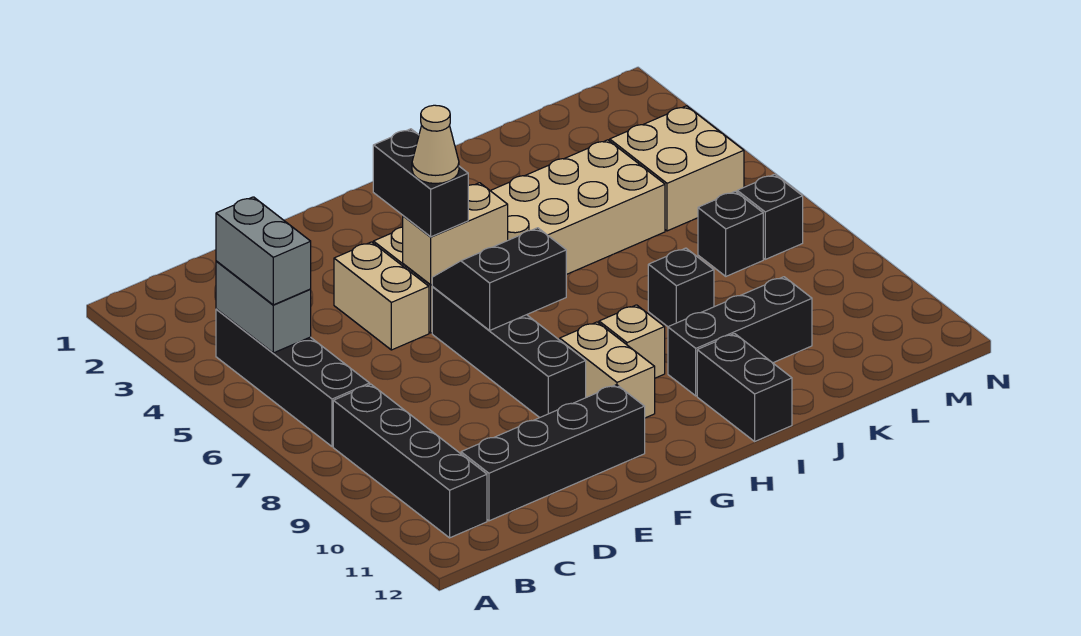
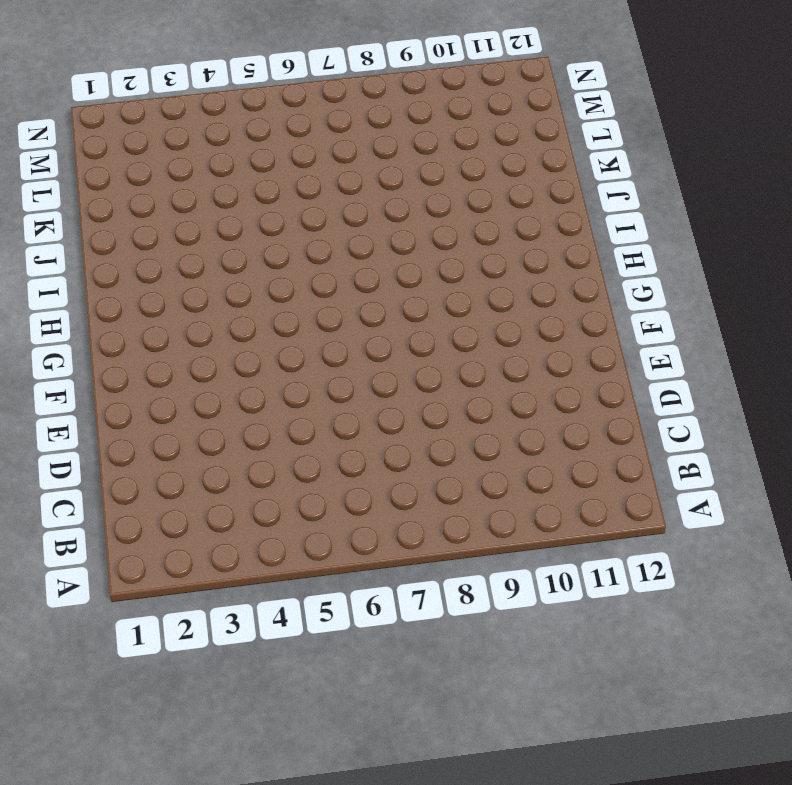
none -> black 1x4 brick [216,309,370,447]
none -> black 1x4 brick [333,384,487,538]
none -> black 1x4 brick [461,385,645,521]

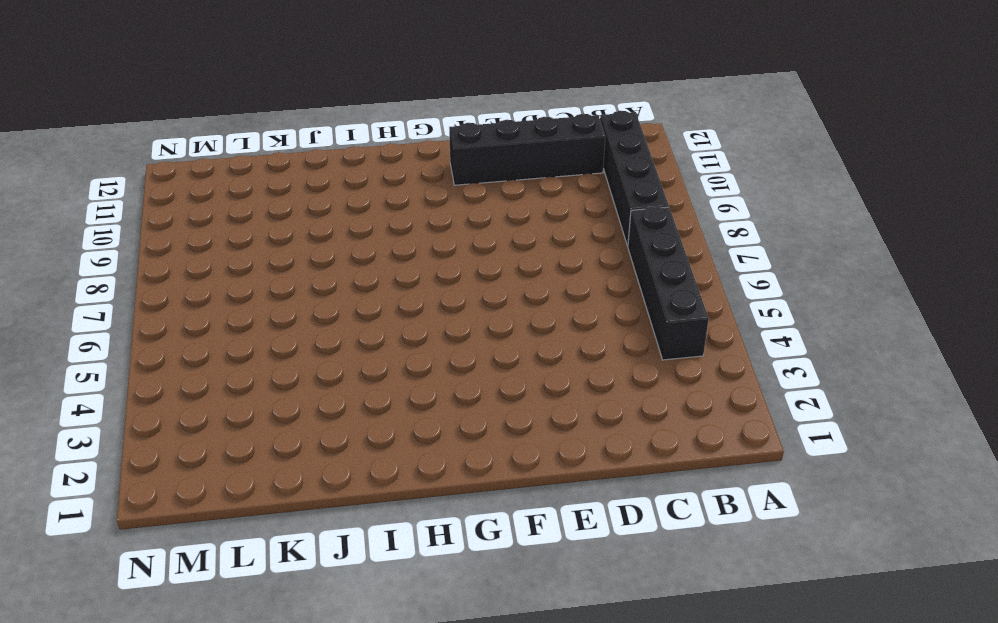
none -> tan 1x2 brick [334,242,429,350]
none -> tan 2x6 brick [373,140,665,333]
none -> black 1x4 brick [432,287,586,418]

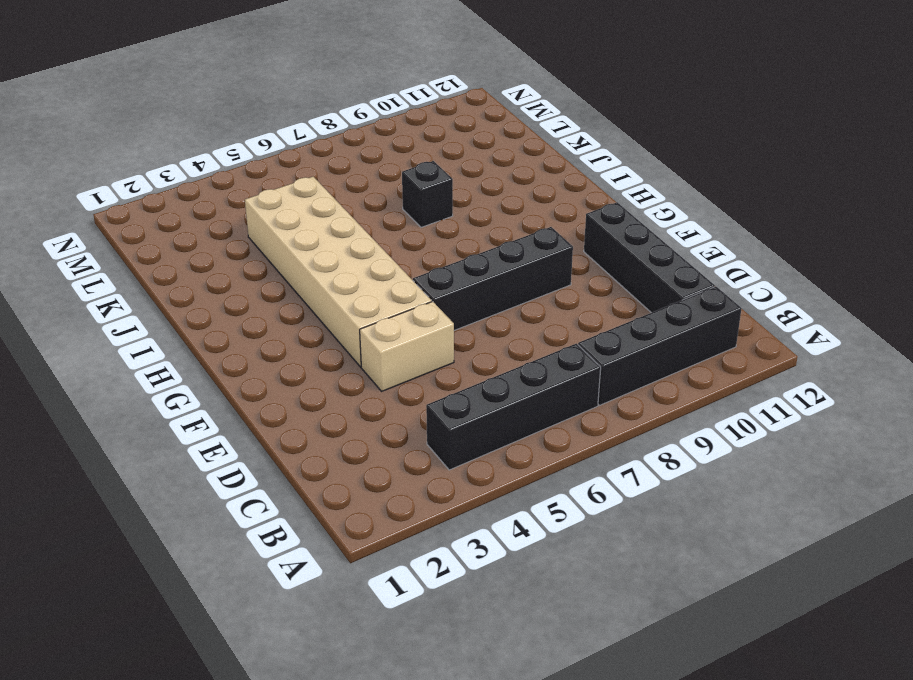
none -> tan 1x2 brick [560,322,655,418]
none -> tan 1x1 brick [599,305,665,378]
none -> black 1x3 brick [668,277,812,396]

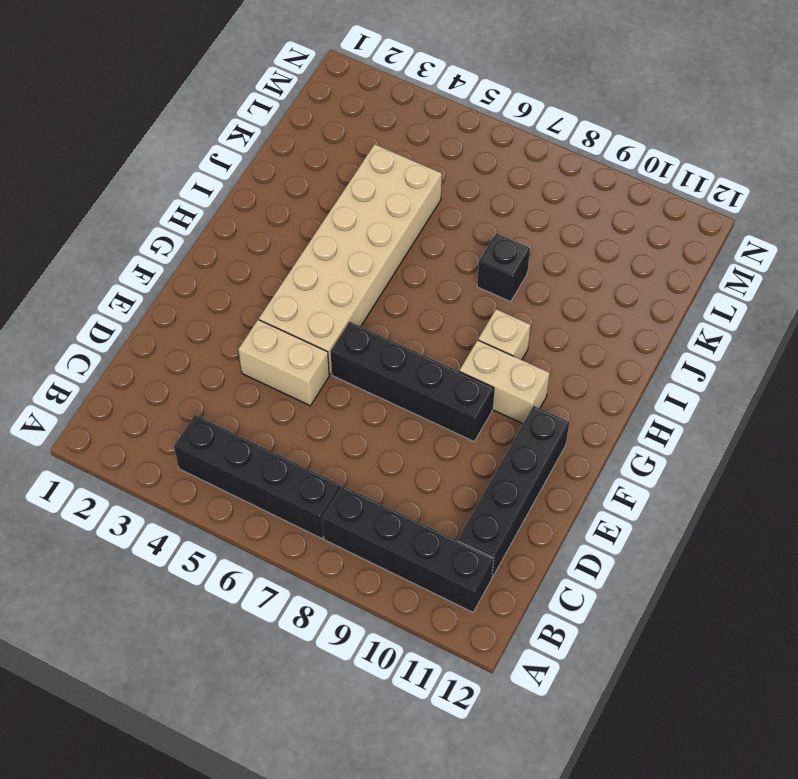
none -> black 1x3 brick [668,277,812,396]
none -> black 1x2 brick [697,334,792,441]
none -> tan 2x2 brick [610,106,744,231]

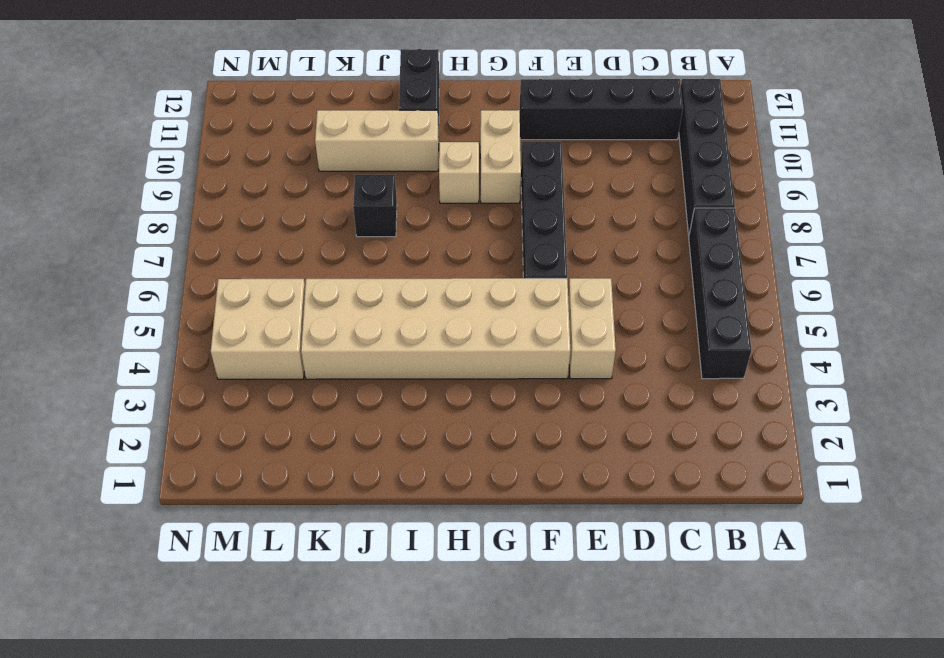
tan 1x3 brick [315,110,439,171] -> black 1x3 brick [668,277,812,396]
none -> black 1x1 brick [698,191,763,276]
none -> black 1x1 brick [737,174,803,259]
none -> grey 1x2 brick [216,261,311,353]

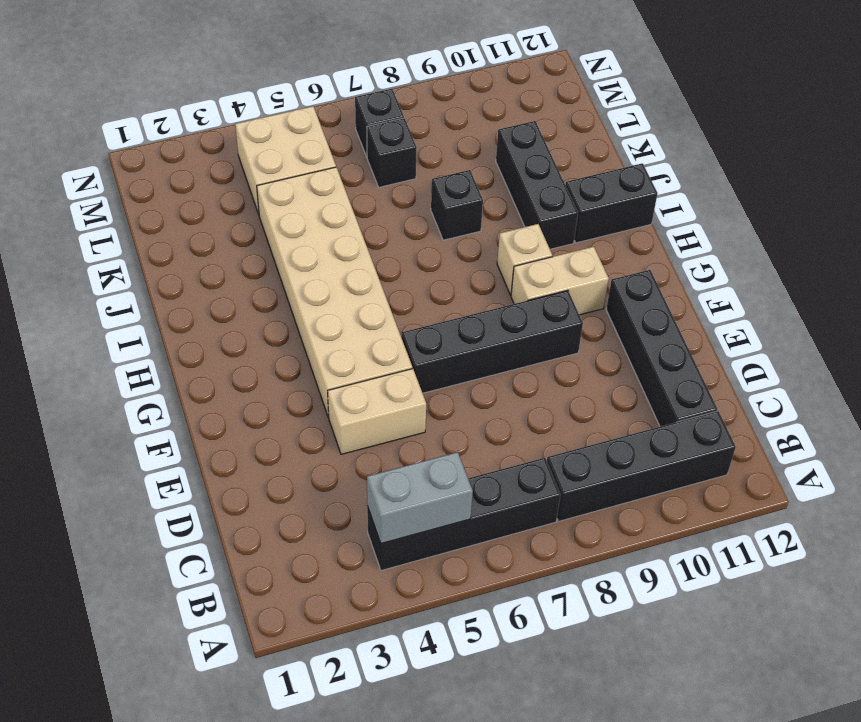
none -> tan 1x2 brick [403,183,508,285]
none -> black 2x2 slope [432,228,566,330]
none -> grey 1x2 brick [216,197,311,305]

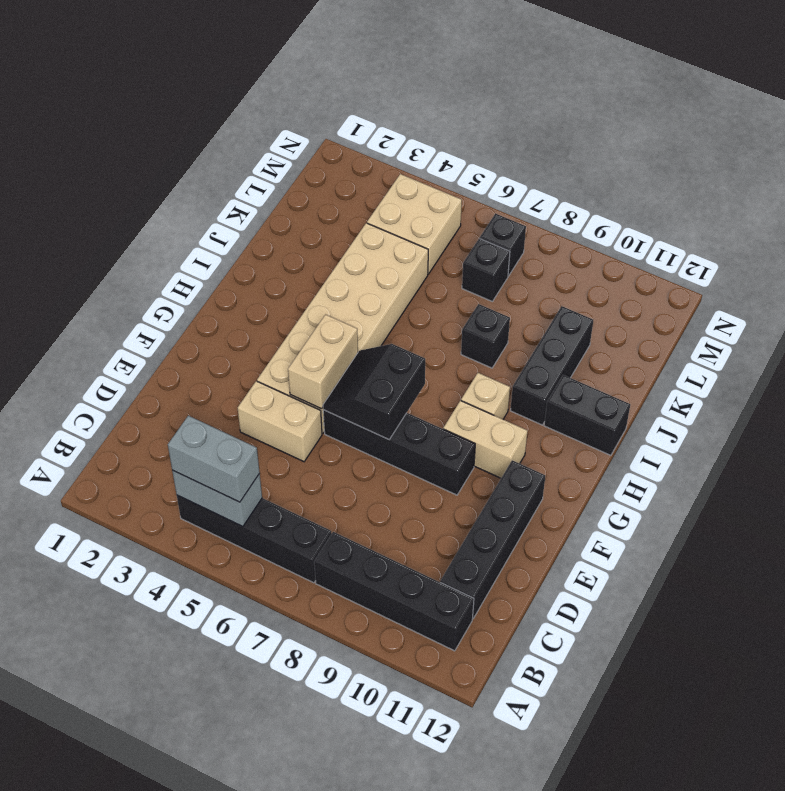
none -> black 1x2 brick [373,129,468,237]
none -> tan 1x1 cone [412,105,459,184]

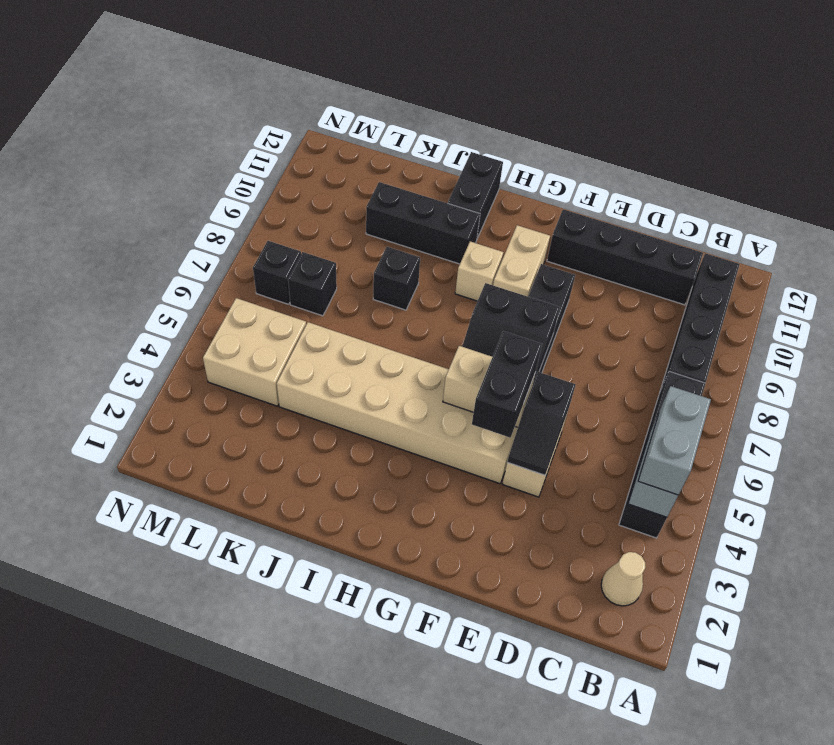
tan 1x1 cone [601,552,645,606] -> tan 1x1 cone moved to [412,105,459,184]
black 1x2 slope [507,372,576,475] -> none

